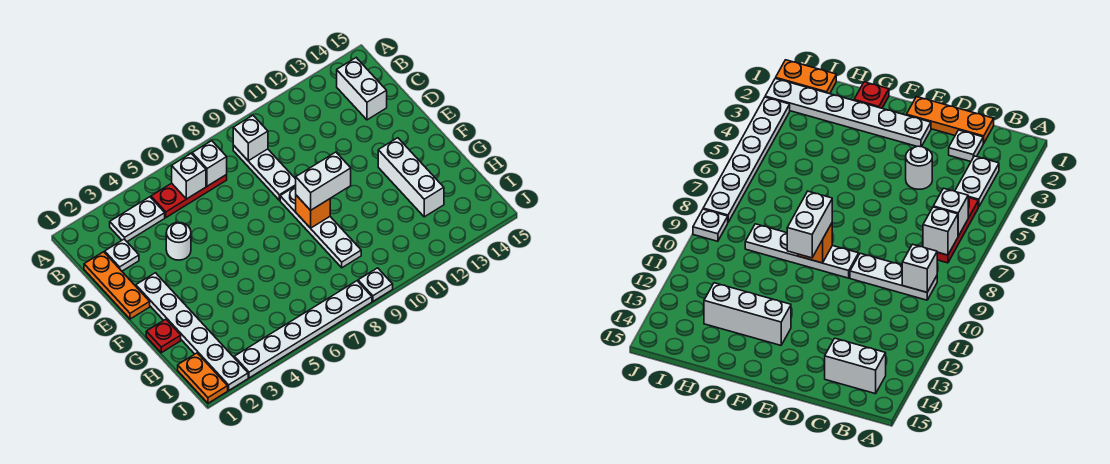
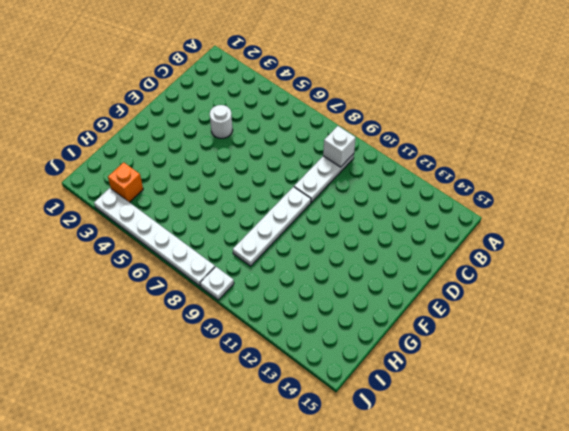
orange 1x1 brick [108,162,143,202] -> orange 1x1 brick moved to [296,195,330,228]
none -> white 1x2 plate [110,197,165,241]
none -> red 1x3 plate [151,175,227,217]
none -> white 1x2 brick [337,58,387,120]

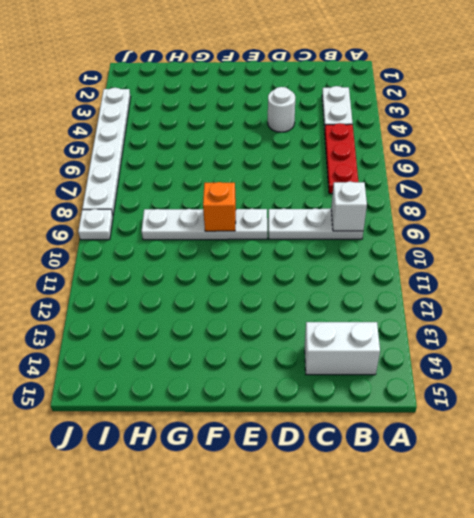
none -> orange 1x3 plate [84,252,150,319]
none -> white 1x1 plate [105,239,139,271]
none -> white 1x6 plate [136,273,248,390]

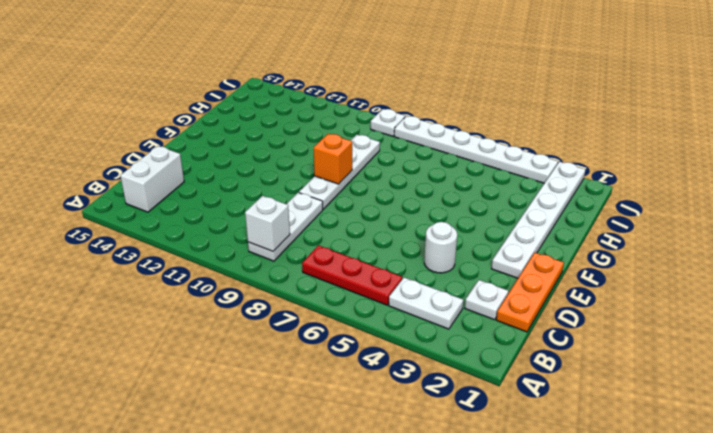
none -> white 1x3 brick [378,138,444,217]
none -> red 1x1 plate [146,319,181,353]
none -> orange 1x2 plate [178,353,228,403]

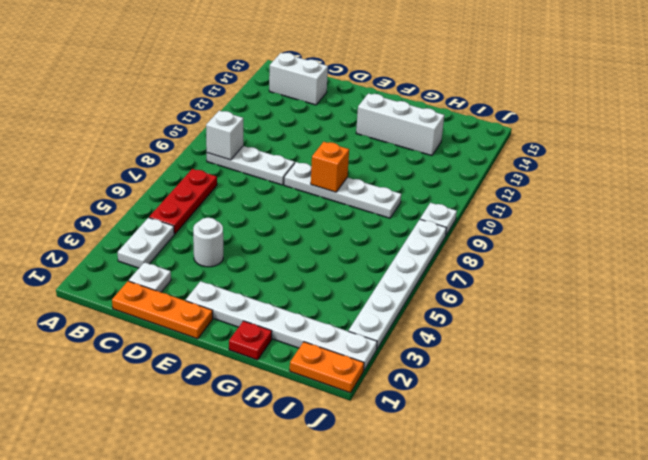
none -> white 1x1 brick [172,154,206,199]
none -> white 1x1 brick [192,141,227,186]
none -> white 1x2 brick [296,152,351,210]

